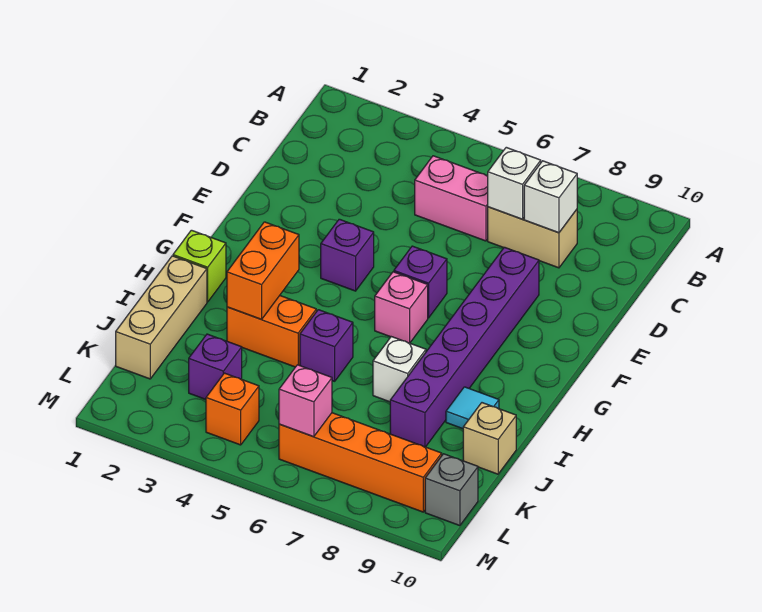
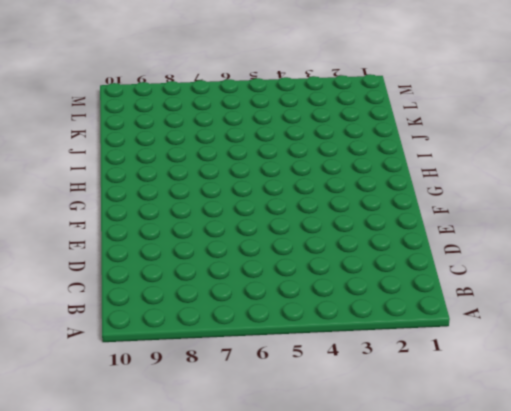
none -> pink 1x2 brick [415,156,488,241]
none -> tan 1x2 brick [488,207,577,268]
none -> purple 1x6 brick [390,247,539,447]

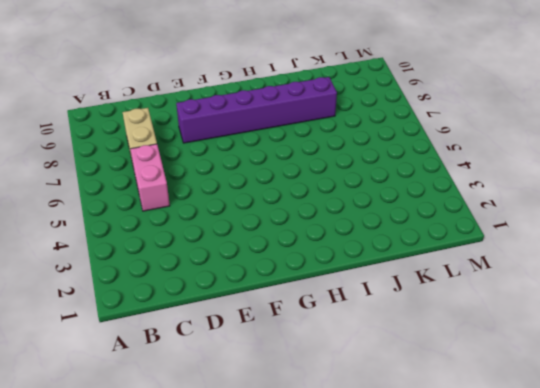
none -> purple 1x1 brick [321,219,374,291]
none -> purple 1x1 brick [394,246,447,318]
none -> pink 1x1 brick [375,272,428,343]

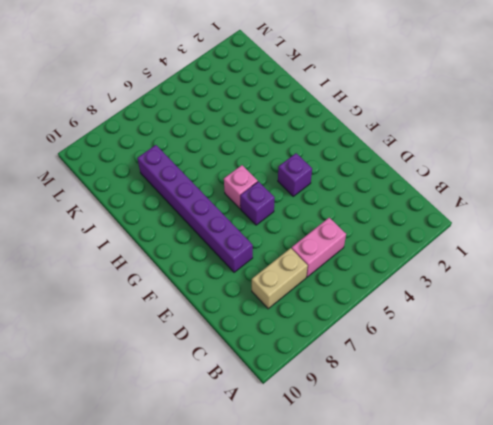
none -> lime 1x1 brick [173,230,226,302]
none -> tan 1x3 brick [116,256,207,379]
none -> orange 1x2 brick [227,296,316,367]

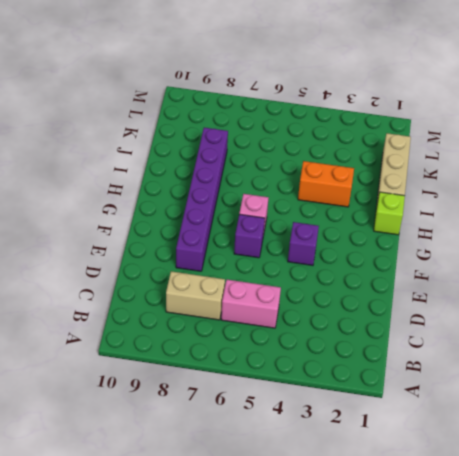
none -> purple 1x1 brick [300,310,353,381]
none -> white 1x1 brick [373,337,426,402]
none -> cyan 1x1 tile [446,387,499,429]

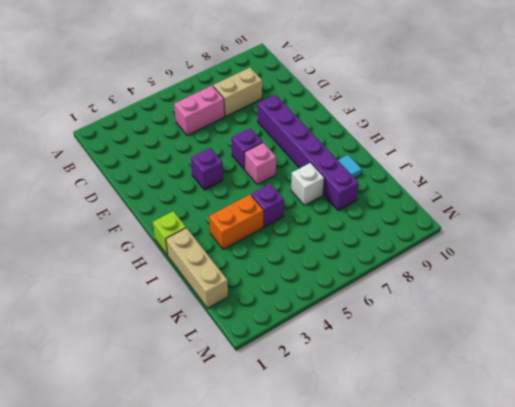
none -> tan 1x1 brick [463,403,516,474]
none -> purple 1x1 brick [189,334,242,399]
none -> orange 1x1 brick [206,373,259,445]

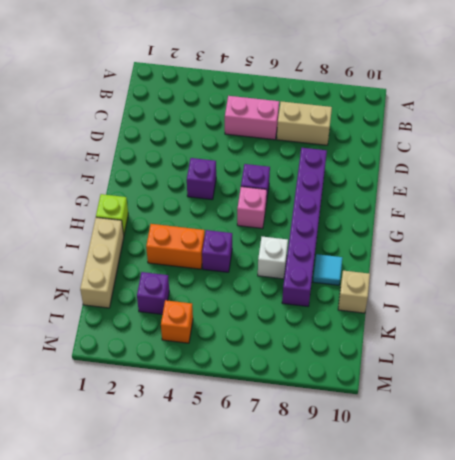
none -> orange 1x4 brick [279,413,442,512]
none -> grey 1x1 brick [425,454,478,526]
none -> white 1x1 brick [488,147,541,219]

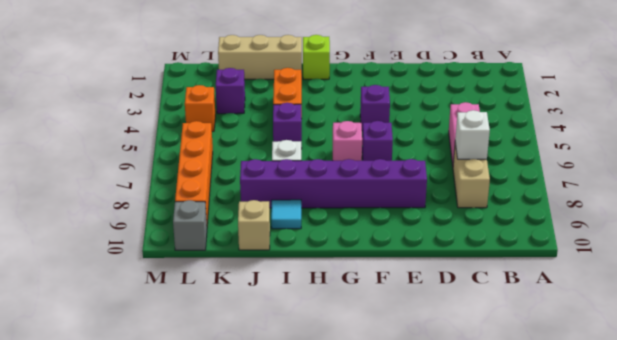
none -> white 1x1 brick [524,161,577,233]
none -> orange 1x2 brick [227,222,299,319]
none -> pink 1x1 brick [279,365,332,437]

